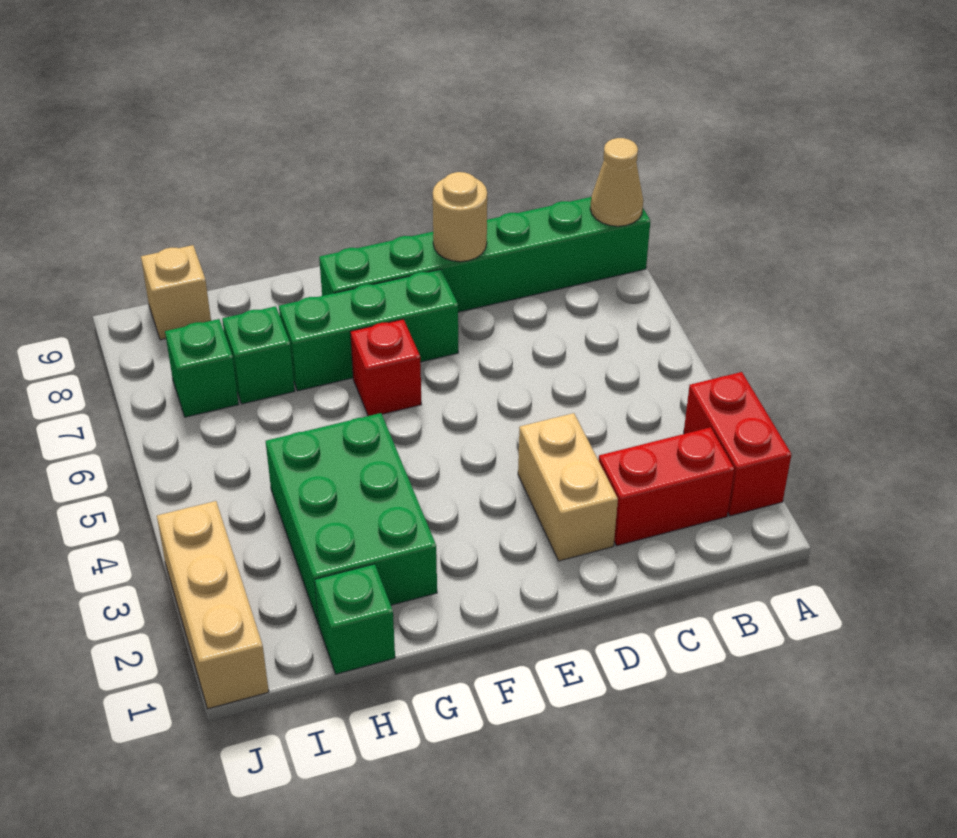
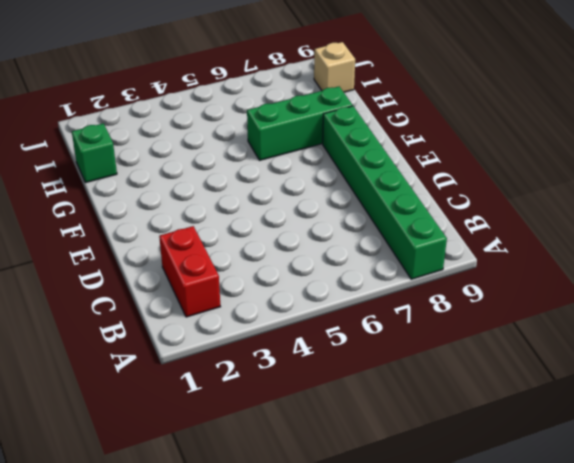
green 1x3 brick [247,87,353,160] -> green 1x3 brick turned to [279,269,458,391]
none -> red 1x2 brick [684,372,792,516]
none -> tan 1x2 brick [518,413,618,561]
none -> red 1x1 brick [350,319,421,416]

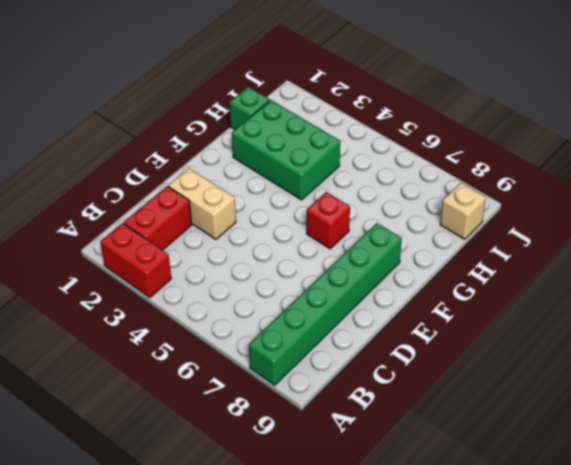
none -> green 1x3 brick [279,269,458,391]
none -> green 1x1 brick [222,306,295,404]
none -> green 1x1 brick [165,319,239,417]

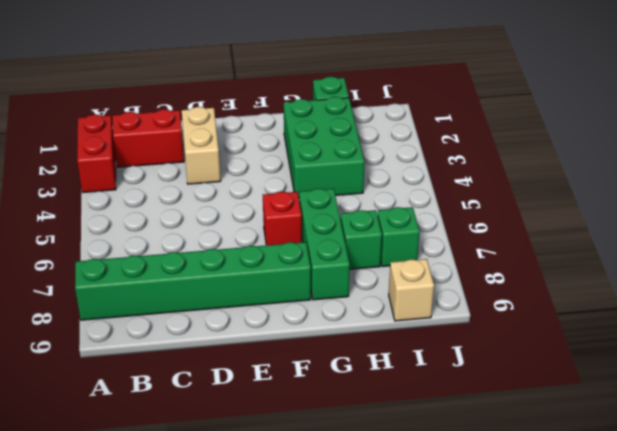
green 1x3 brick [299,189,350,300] -> green 1x3 brick turned to [279,269,458,391]
none -> tan 1x3 brick [157,501,269,709]
none -> tan 1x1 cone [590,138,643,226]
none -> tan 1x1 round brick [433,172,487,262]

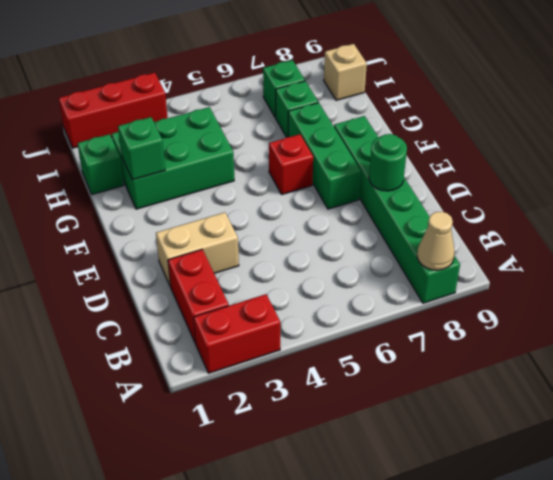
green 1x1 round brick [369,134,407,191] -> tan 1x1 round brick [433,172,487,262]
green 1x1 brick [118,117,165,180] -> none
red 1x3 brick [59,73,168,148] -> tan 1x3 brick [157,501,269,709]

